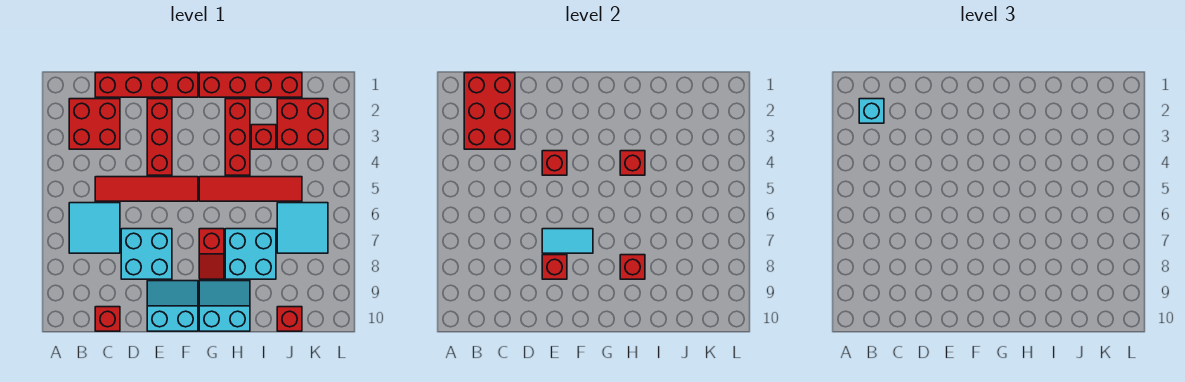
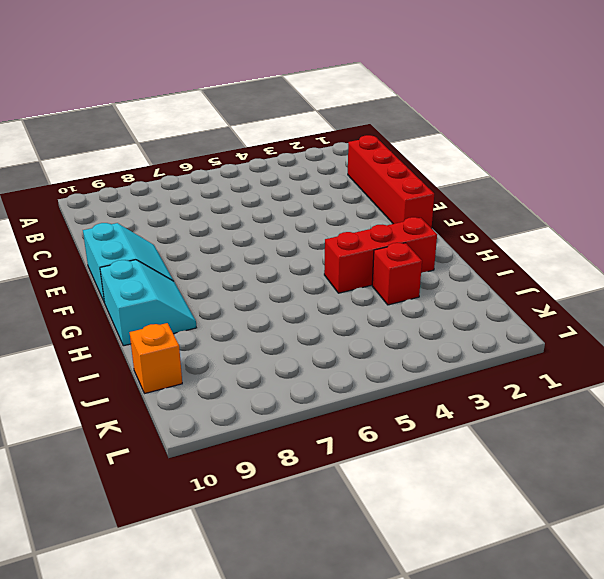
orange 1x1 brick [129,323,182,393] -> red 1x1 brick [277,307,302,331]
none -> red 2x2 brick [69,99,120,149]
none -> cyan 2x2 tile [69,203,120,253]
none -> red 1x4 tile [95,177,198,201]

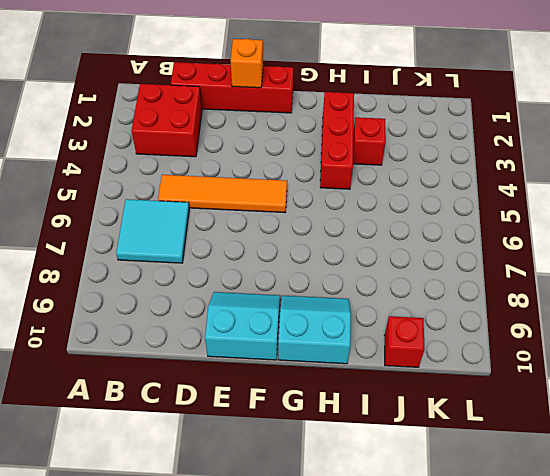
orange 1x4 tile [158,175,287,213] -> red 1x4 tile [95,177,198,201]
orange 1x1 brick [231,39,263,88] -> none
none -> red 1x1 brick [95,307,120,331]
none -> cyan 2x2 brick [121,229,172,279]
none -> red 1x3 brick [147,99,172,175]

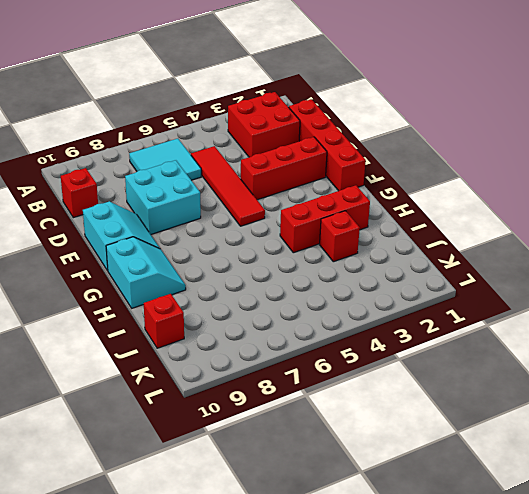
none -> red 1x4 brick [199,73,302,97]
none -> red 1x4 tile [199,177,302,201]
none -> red 1x2 slope [199,229,224,279]

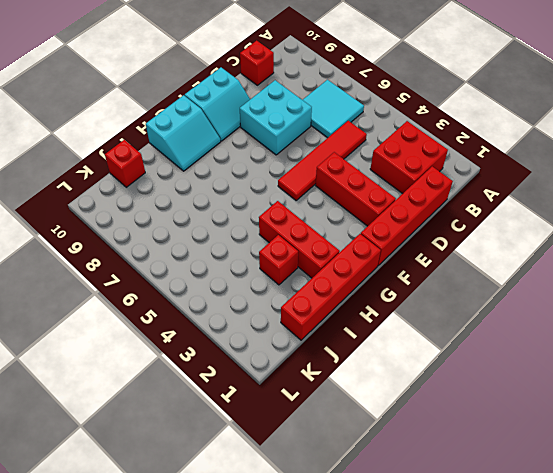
none -> red 1x4 tile [199,177,302,201]
none -> red 1x2 slope [199,229,224,279]
none -> cyan 2x2 brick [225,229,276,279]

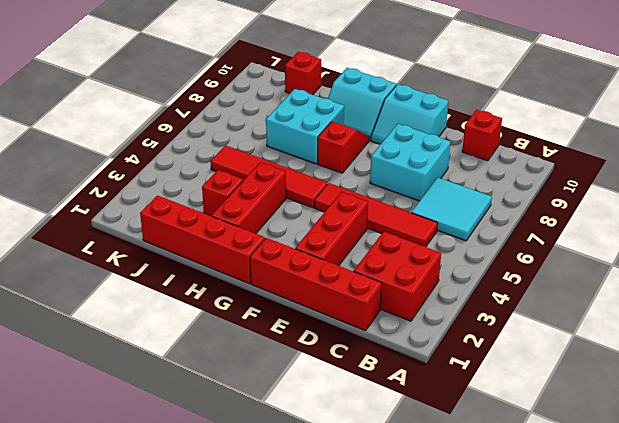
none -> red 2x2 brick [277,99,328,149]
none -> cyan 2x2 tile [277,203,328,253]
none -> red 2x3 brick [464,73,515,149]

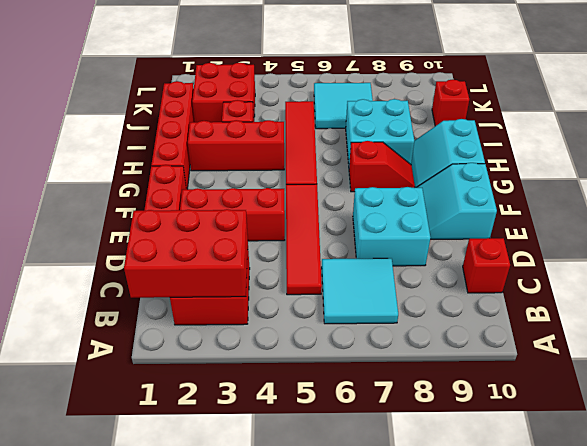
none -> red 1x1 brick [542,151,567,175]
none -> cyan 1x2 tile [542,229,593,253]
none -> red 1x1 brick [542,255,567,279]

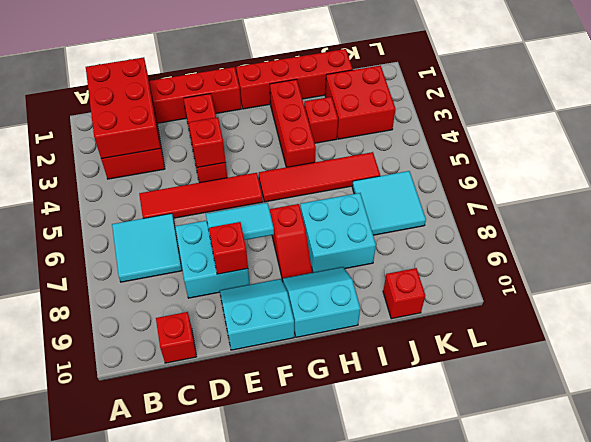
none -> red 1x1 brick [620,151,645,175]
none -> red 1x1 brick [620,255,645,279]
none -> cyan 1x1 brick [859,99,884,123]

